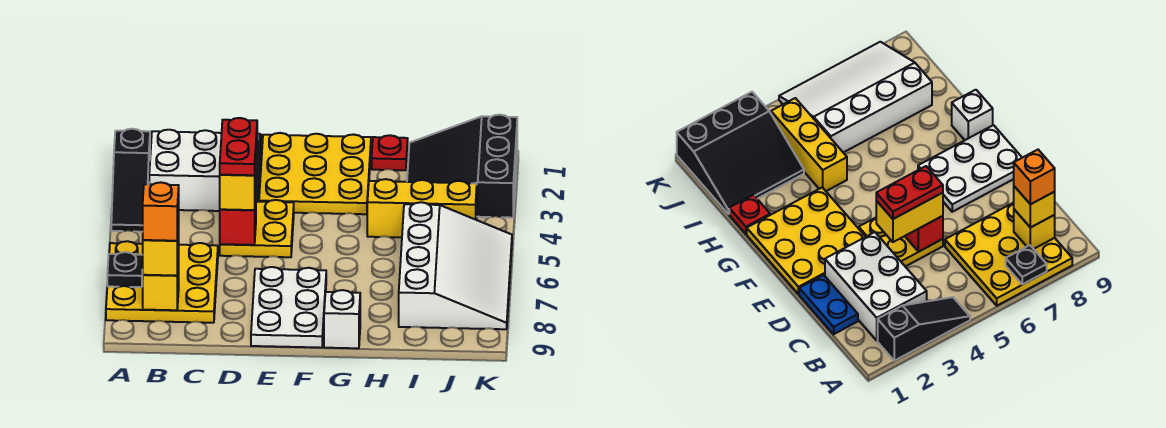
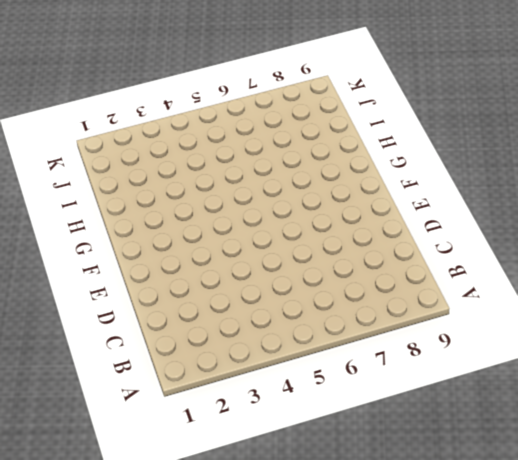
none -> black 1x3 slope [111,129,150,232]
none -> yellow 3x3 plate [106,241,218,323]
none -> white 2x3 brick [149,130,260,211]

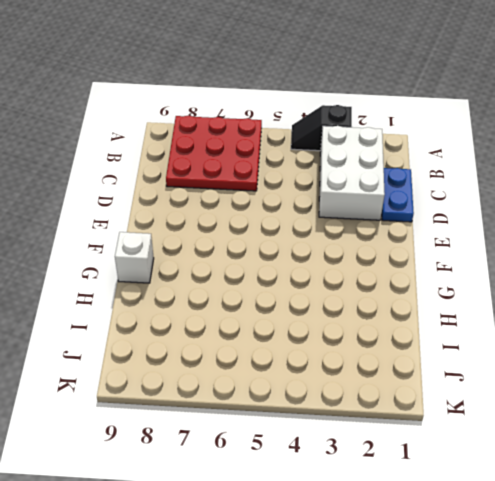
black 1x2 slope [291,105,352,151] -> black 1x3 slope [111,129,150,232]
red 3x3 plate [166,116,262,191] -> yellow 3x3 plate [106,241,218,323]
none -> yellow 2x2 plate [220,200,294,257]
none -> yellow 3x3 plate [259,133,371,214]
none -> white 2x3 plate [251,267,326,348]

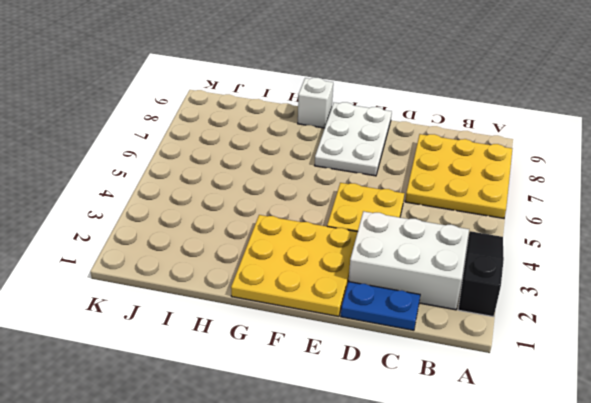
none -> red 1x1 plate [372,135,408,170]
none -> yellow 1x3 brick [367,179,477,237]
none -> black 3x3 slope [407,115,517,218]

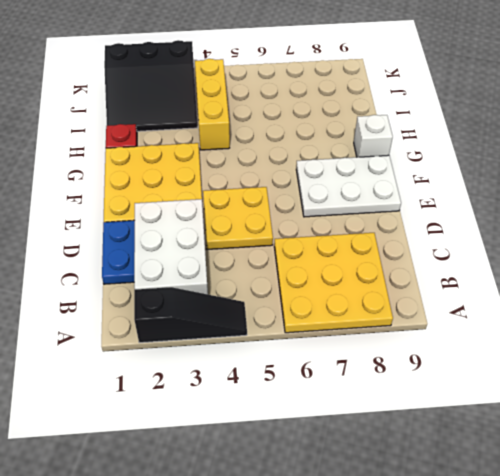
none -> white 3x4 slope [399,202,512,329]
none -> black 1x1 plate [107,252,143,287]
none -> yellow 1x1 brick [143,258,179,310]

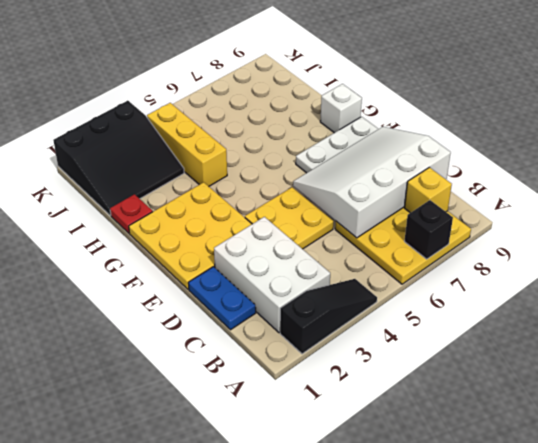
black 1x1 brick [404,200,453,259] -> black 1x1 plate [107,252,143,287]
white 3x4 slope [293,127,451,238] -> white 3x4 slope moved to [399,202,512,329]
none -> red 1x1 brick [220,195,256,245]
none -> yellow 1x1 brick [143,223,179,276]
none -> yellow 1x2 brick [220,144,257,210]

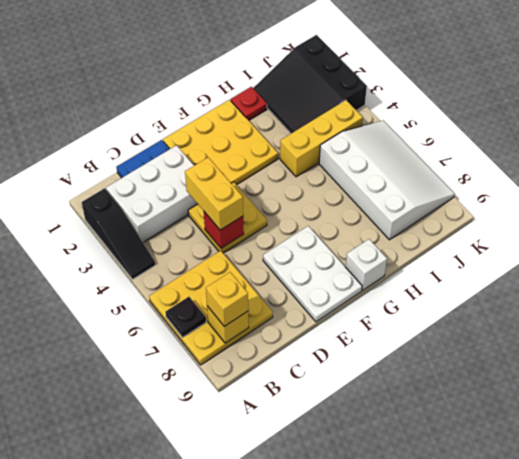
none -> orange 1x1 brick [143,182,179,241]
none -> red 1x2 plate [220,118,257,175]

